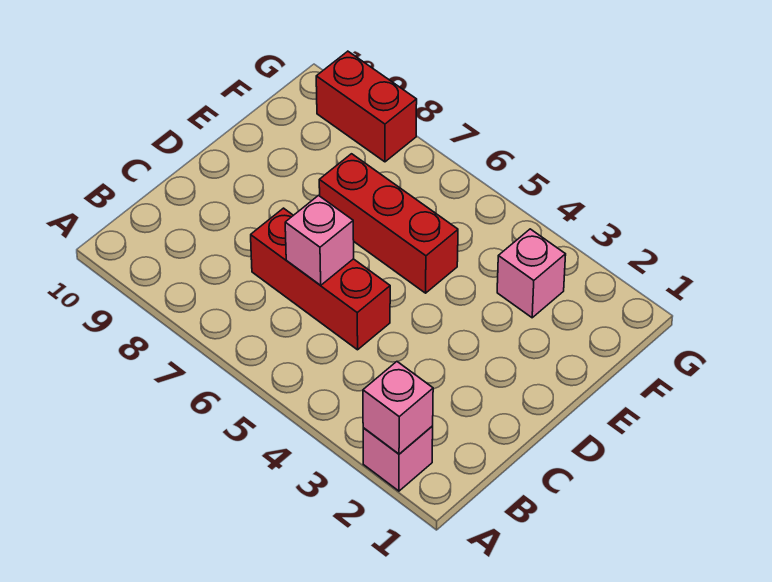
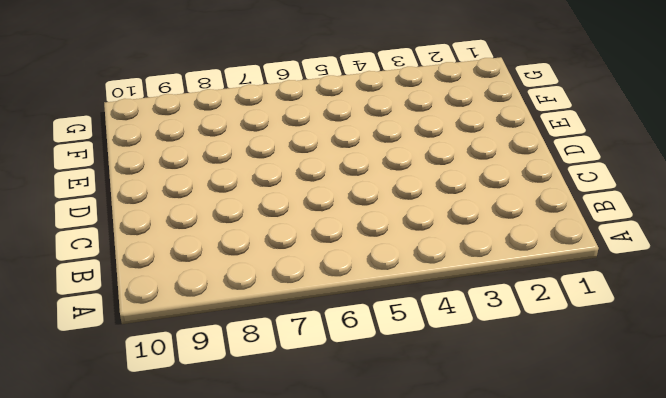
none -> pink 1x1 brick [363,426,433,491]
none -> red 1x3 brick [251,208,390,350]

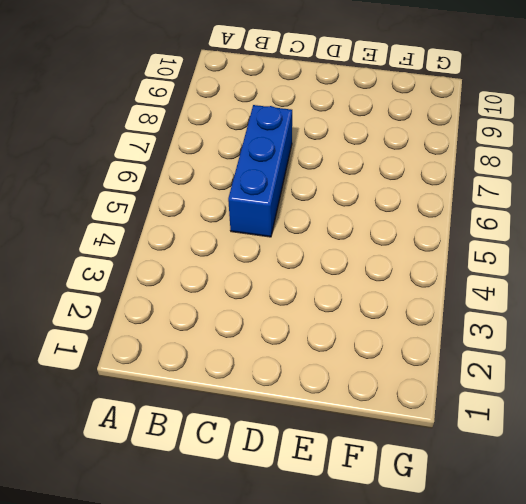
blue 1x3 brick [228,105,292,237] -> red 1x3 brick [251,208,390,350]
none -> pink 1x1 brick [363,426,433,491]
none -> red 1x3 brick [319,154,458,293]

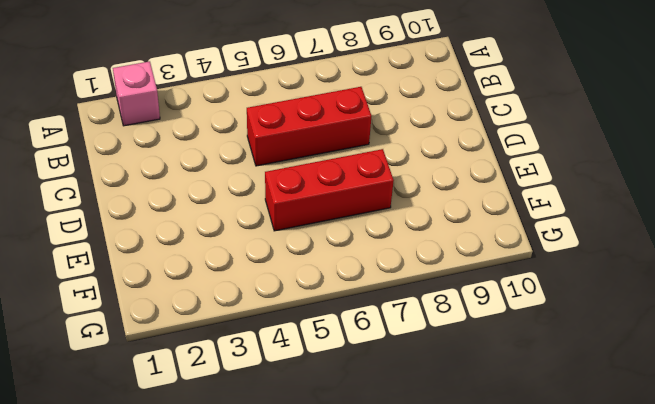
none -> pink 1x1 brick [497,229,566,318]
none -> red 1x2 brick [316,51,417,162]

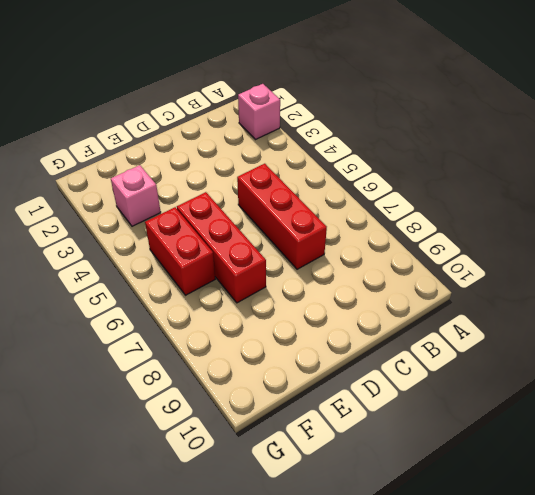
red 1x2 brick [145,207,215,295] -> red 1x2 brick moved to [316,51,417,162]
none -> pink 1x1 brick [363,362,433,454]
none -> pink 1x1 brick [285,196,354,285]

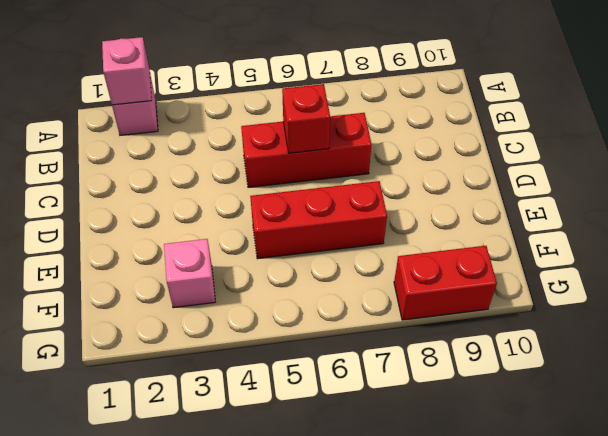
red 1x1 brick [282,84,330,153] -> pink 1x1 brick [285,196,354,285]

